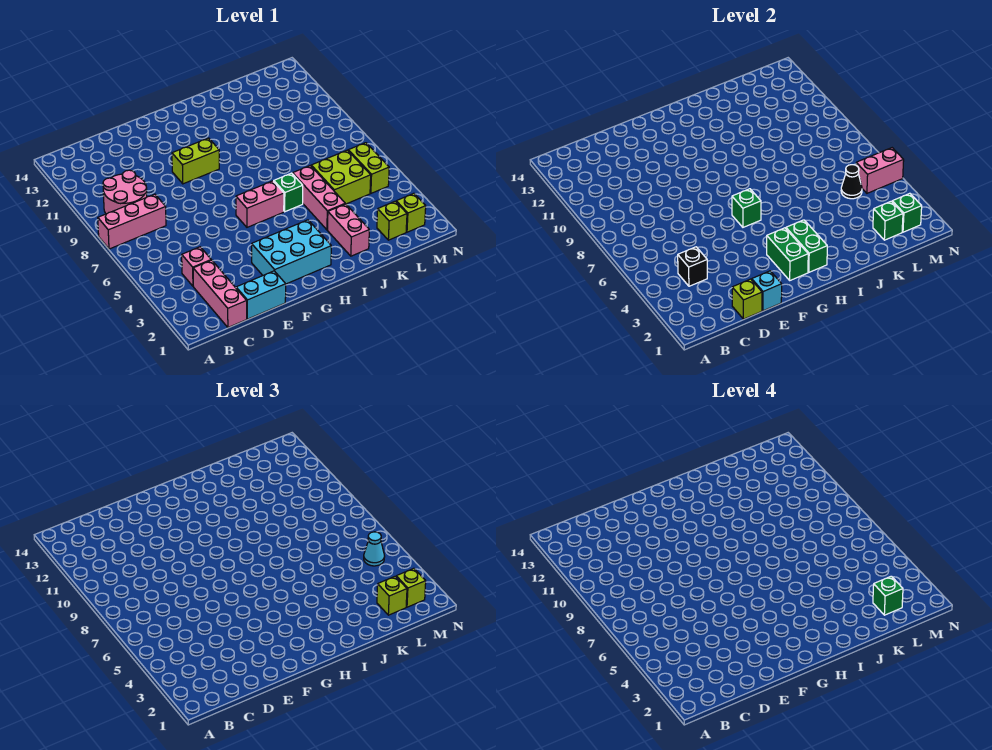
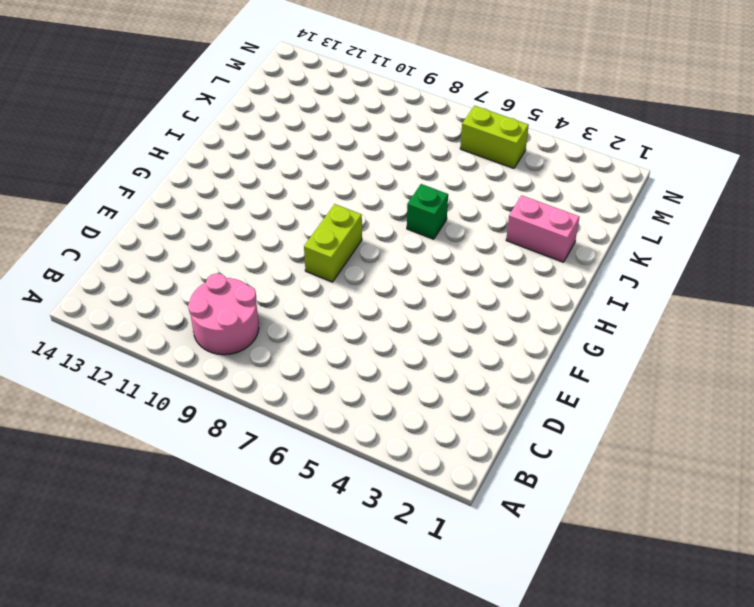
lime 1x2 brick [304,204,362,282] -> lime 1x2 brick moved to [172,138,219,184]
none -> pink 1x3 brick [98,194,166,249]
none -> pink 1x3 brick [193,260,247,328]
none -> pink 1x1 brick [182,247,211,286]

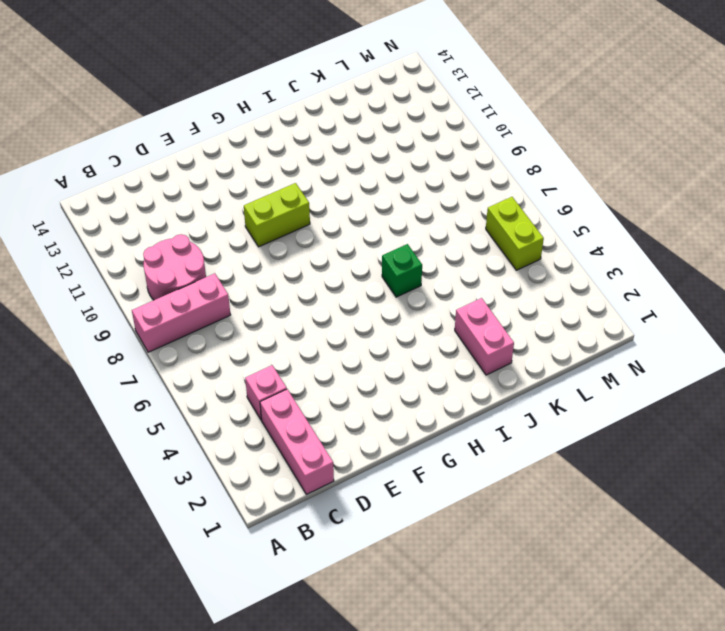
none -> cyan 1x2 brick [236,271,286,319]
none -> cyan 2x3 brick [252,220,331,284]
none -> pink 1x2 brick [236,181,284,227]

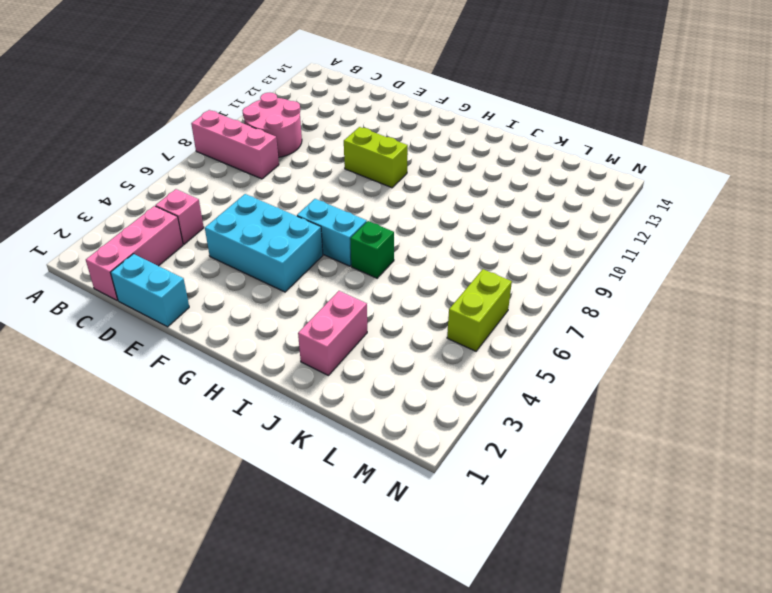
cyan 2x3 brick [205,194,323,292] -> cyan 2x3 brick moved to [252,220,331,284]
cyan 1x2 brick [297,199,367,266] -> pink 1x2 brick [236,181,284,227]
none -> pink 1x3 brick [293,166,345,230]
none -> lime 2x2 brick [311,150,371,204]
none -> lime 1x1 brick [377,201,407,240]

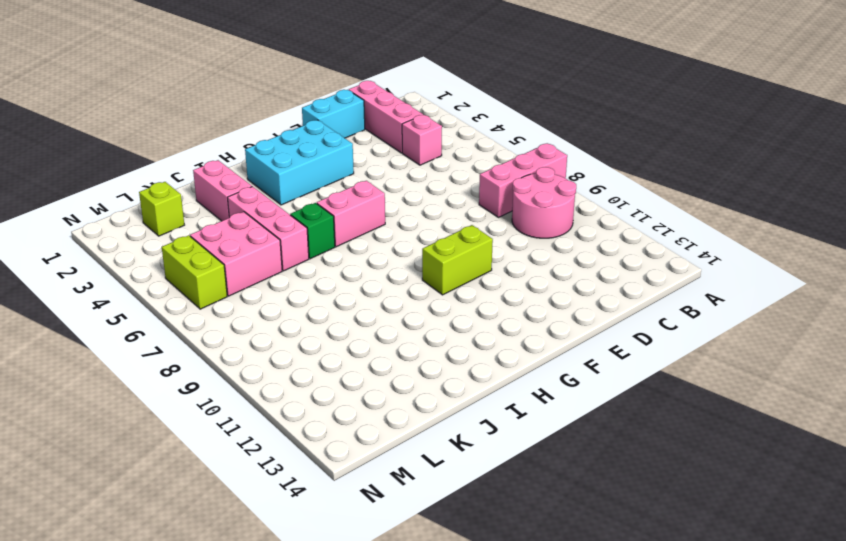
pink 2x2 brick [190,212,282,296] -> lime 2x2 brick [311,150,371,204]
none -> lime 1x1 brick [396,193,426,232]
none -> black 1x1 brick [678,247,707,286]
none -> lime 1x1 brick [732,279,762,319]

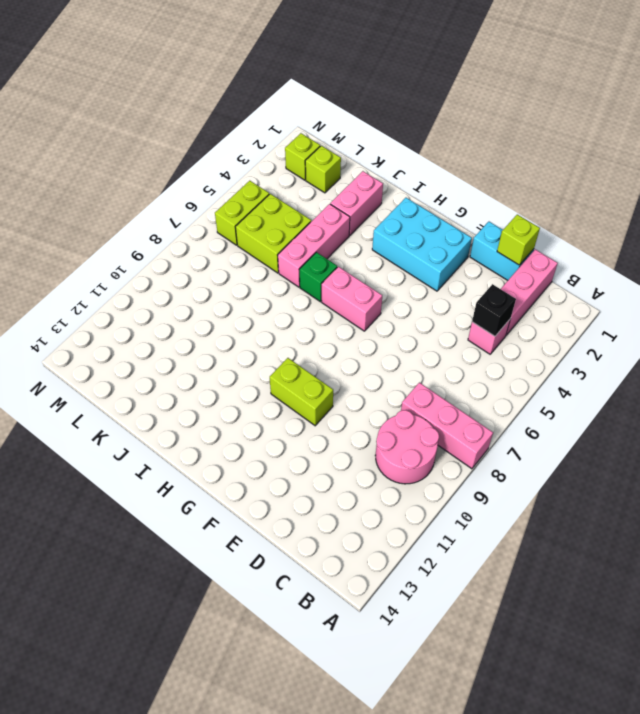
none -> cyan 1x1 brick [752,271,782,311]
none -> green 1x2 brick [767,228,808,280]
none -> green 1x1 brick [732,189,761,227]

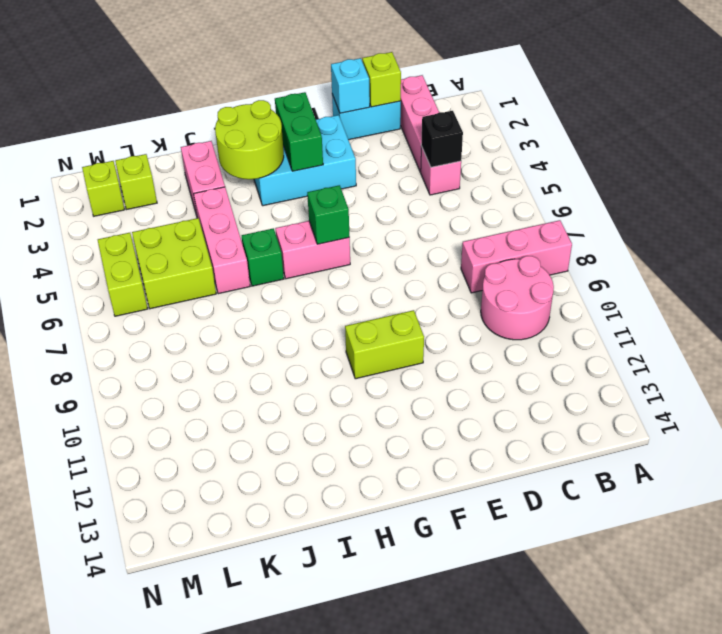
lime 2x2 round brick [215,100,284,179] -> green 1x2 brick [786,220,827,272]
none -> green 1x1 brick [873,201,903,240]
none -> black 1x1 cone [841,165,862,199]
none -> green 1x1 brick [892,193,922,232]

